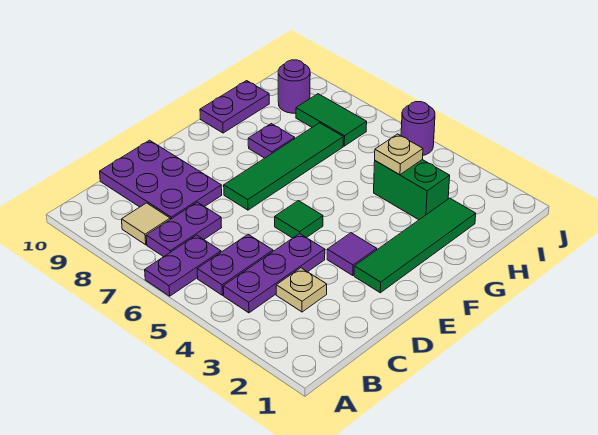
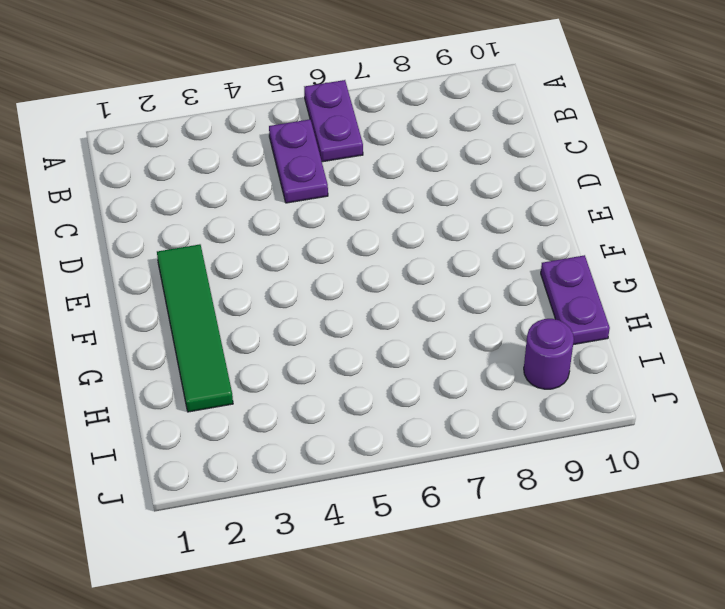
none -> purple 1x3 plate [223,233,325,313]
none -> purple 1x2 plate [146,202,222,257]
none -> tan 1x1 tile [122,203,170,245]

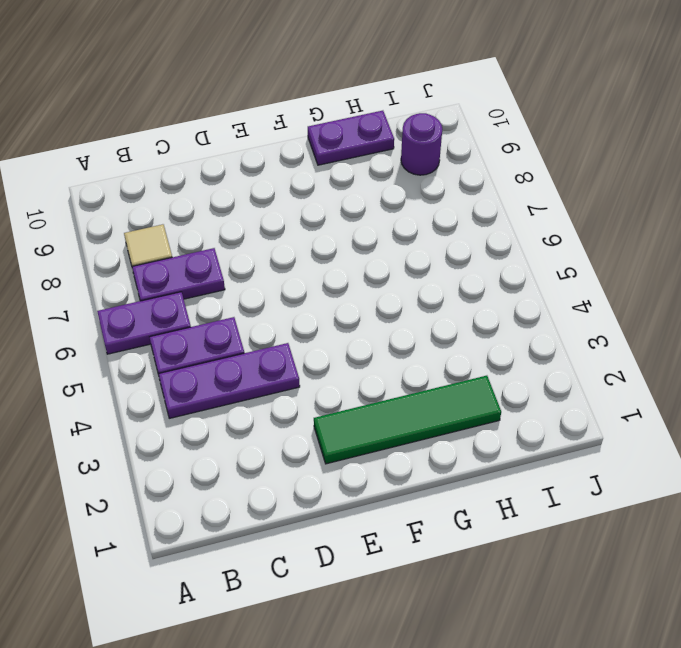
none -> tan 1x1 plate [276,268,327,312]
none -> purple 2x3 plate [100,140,222,219]
none -> purple 1x1 tile [327,233,377,276]

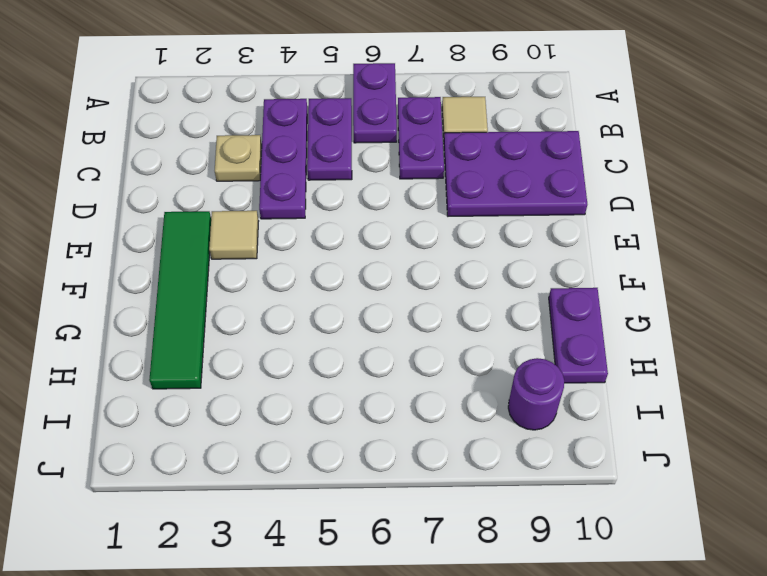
tan 1x1 tile [209,211,259,259] -> purple 1x1 tile [327,233,377,276]
none -> green 1x1 tile [275,201,323,238]
none -> green 1x4 tile [224,123,343,210]
none -> purple 1x1 plate [248,124,295,158]

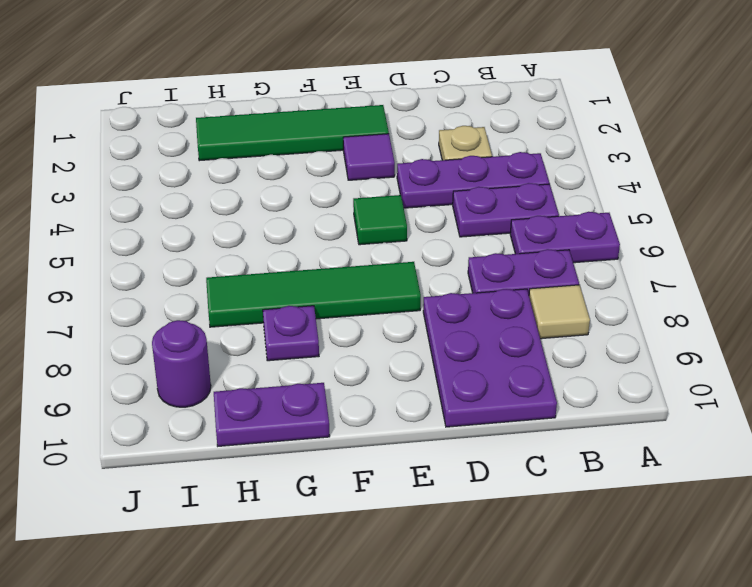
none -> green 1x2 brick [374,160,450,220]
none -> green 1x2 tile [296,94,367,146]
none -> purple 1x1 round brick [401,102,435,155]

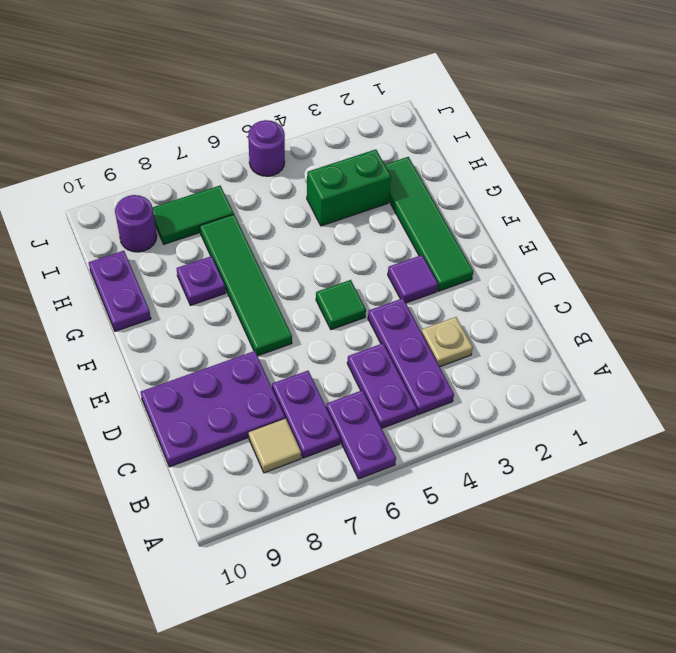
none -> tan 1x1 plate [375,134,423,175]

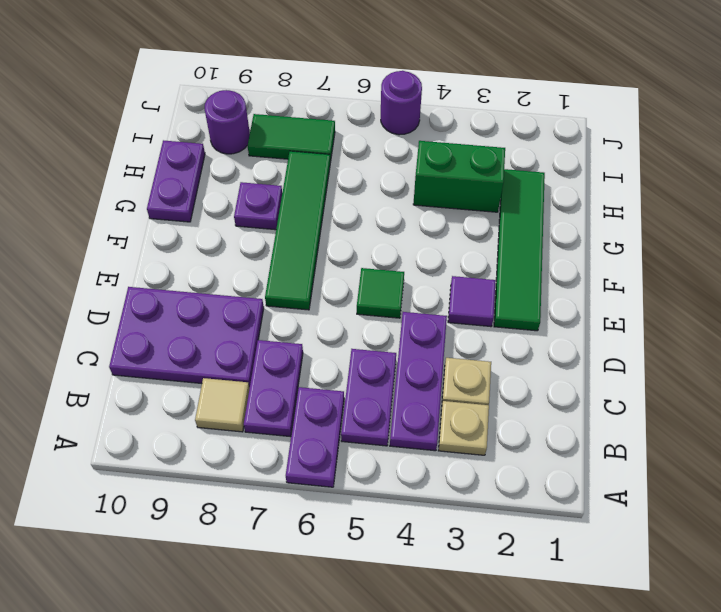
tan 1x1 plate [438,401,489,455] -> tan 1x1 plate moved to [375,134,423,175]

